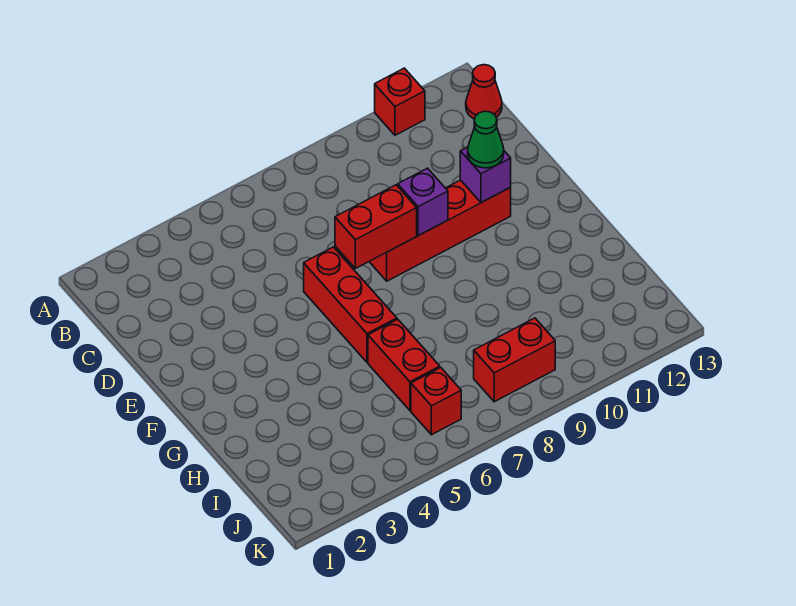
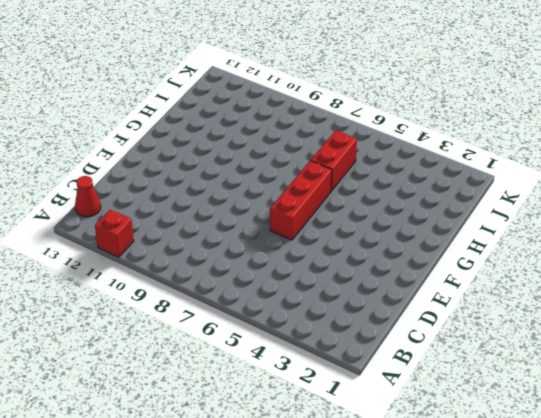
none -> red 1x4 brick [369,180,511,281]
none -> red 1x1 brick [411,368,461,435]

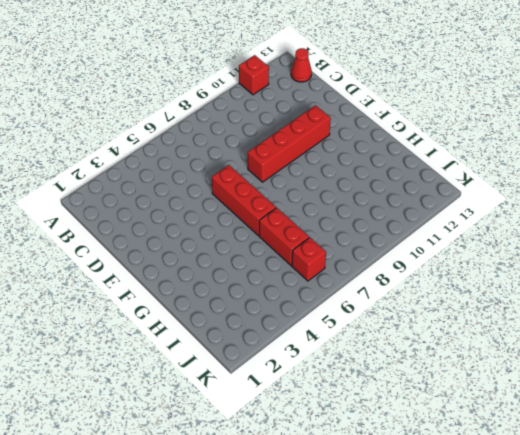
none -> red 1x2 brick [474,318,555,402]
none -> red 1x2 brick [335,185,417,268]

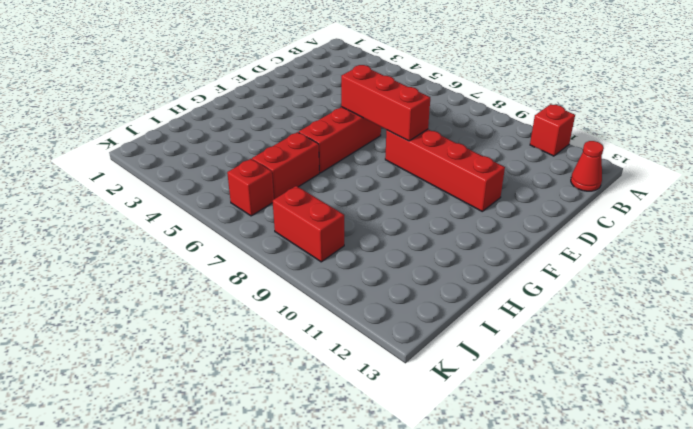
red 1x3 brick [341,65,430,141] -> red 1x2 brick [335,185,417,268]
none -> purple 1x1 brick [398,168,448,236]
none -> purple 1x1 brick [460,147,511,203]

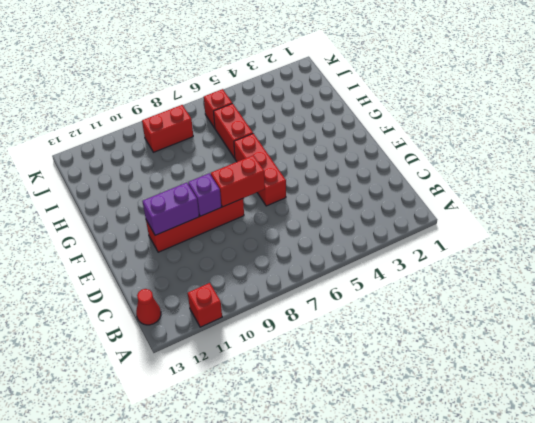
purple 1x2 brick [143,183,199,235] -> purple 1x1 brick [460,147,511,203]
none -> green 1x1 cone [468,111,504,168]

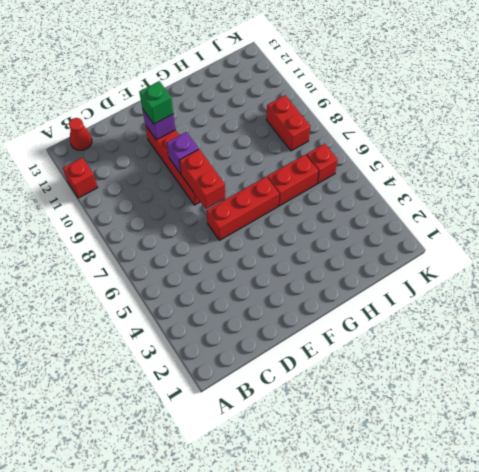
green 1x1 brick [139,81,173,124] -> green 1x1 cone [468,111,504,168]

